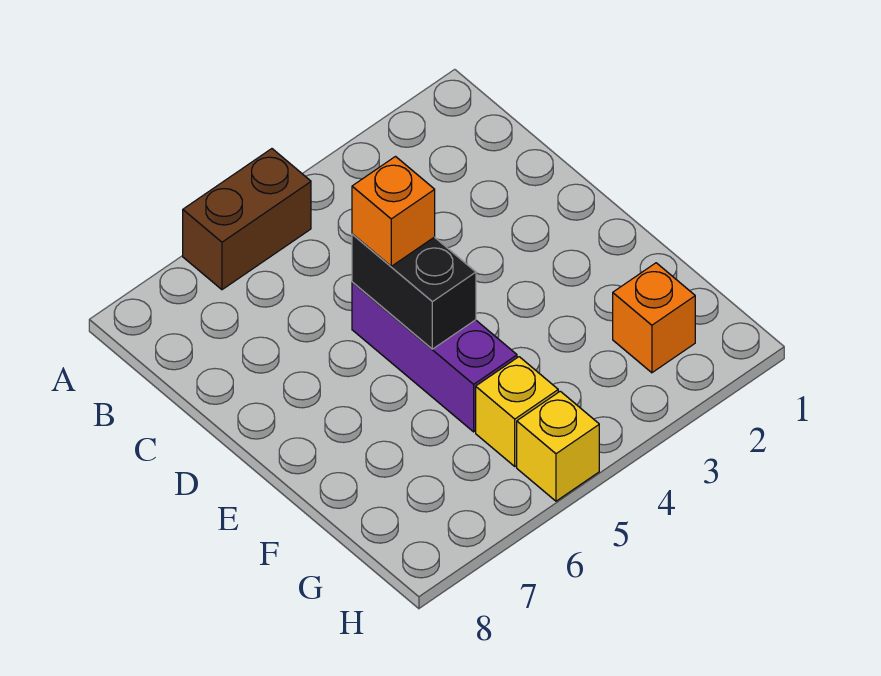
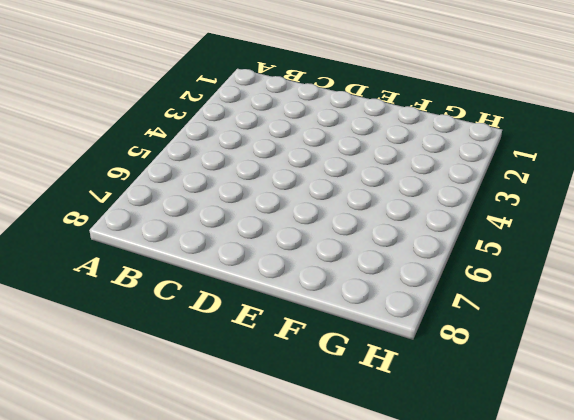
none -> brown 1x2 brick [183,149,311,290]
none -> purple 1x3 brick [352,282,517,432]

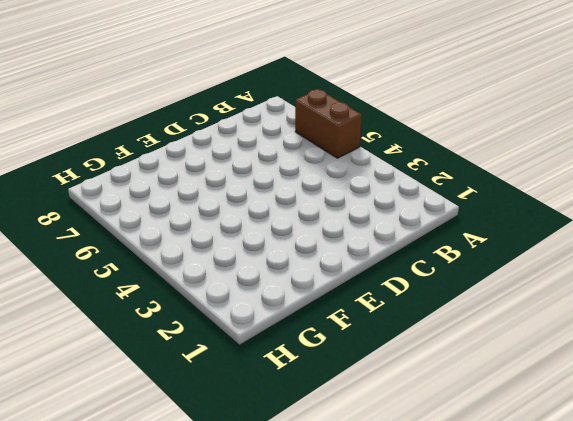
none -> purple 1x3 brick [352,282,517,432]
none -> orange 1x1 brick [613,263,695,373]

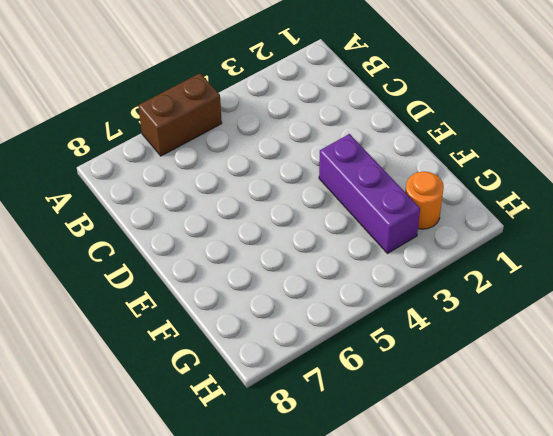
purple 1x3 brick [319,134,420,254] -> purple 1x3 brick moved to [352,282,517,432]
orange 1x1 round brick [405,172,444,229] -> orange 1x1 brick [613,263,695,373]
none -> yellow 1x1 brick [476,357,558,466]
none -> yellow 1x1 brick [517,391,599,501]

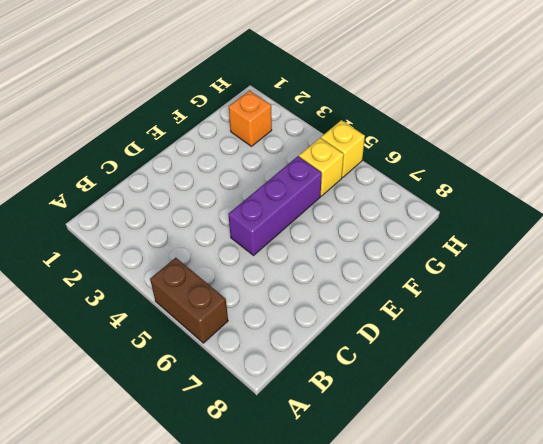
none -> black 1x2 brick [352,234,476,349]
none -> orange 1x1 brick [352,157,435,266]

